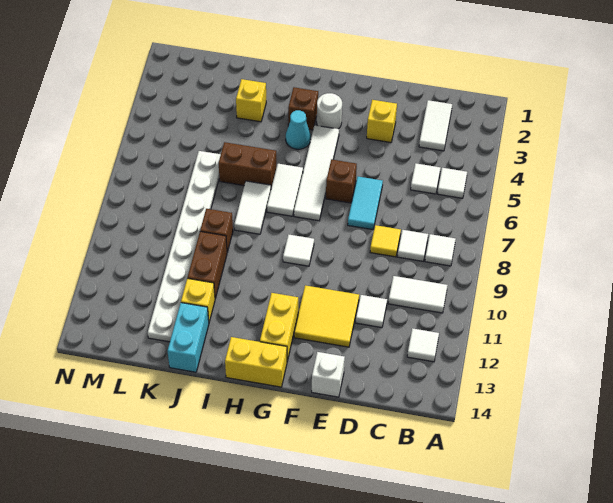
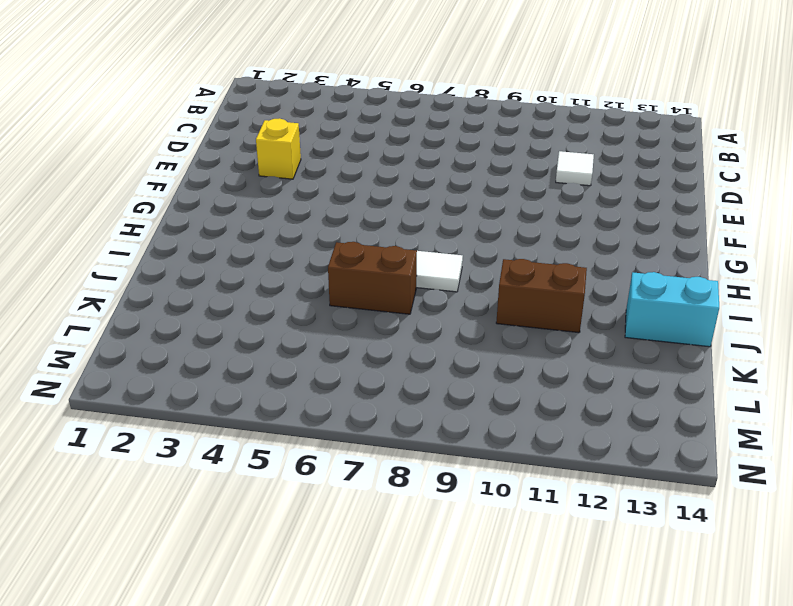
brown 1x2 brick [328,242,417,314] -> brown 1x2 brick turned to [219,142,276,188]
none -> white 1x1 tile [437,168,467,198]
none -> white 1x1 tile [425,234,456,266]
none -> white 1x2 tile [388,276,448,313]
none -> white 1x1 tile [407,328,439,362]

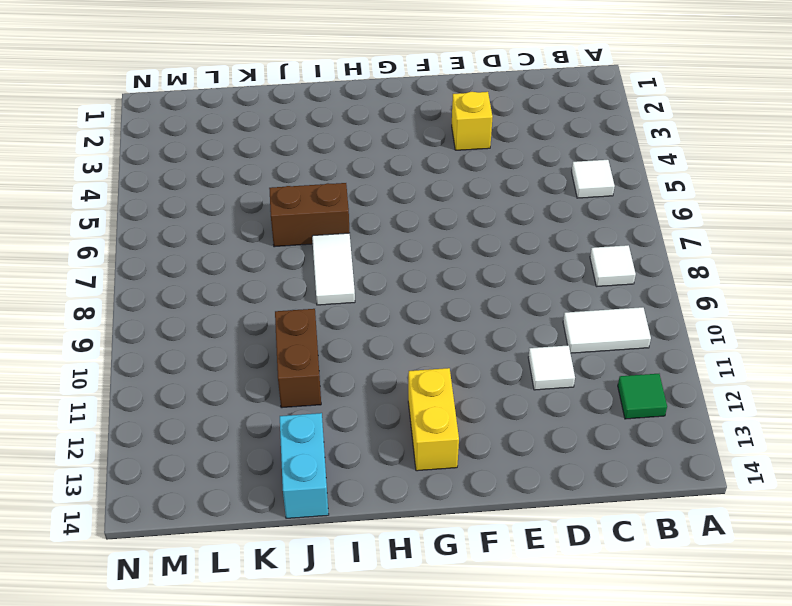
green 1x1 tile [618,374,667,419] -> white 1x1 tile [407,328,439,362]
none -> white 1x2 tile [419,100,452,151]
none -> white 1x1 tile [411,163,440,194]
none -> white 1x1 tile [398,230,428,261]
none -> yellow 1x1 tile [370,225,401,257]

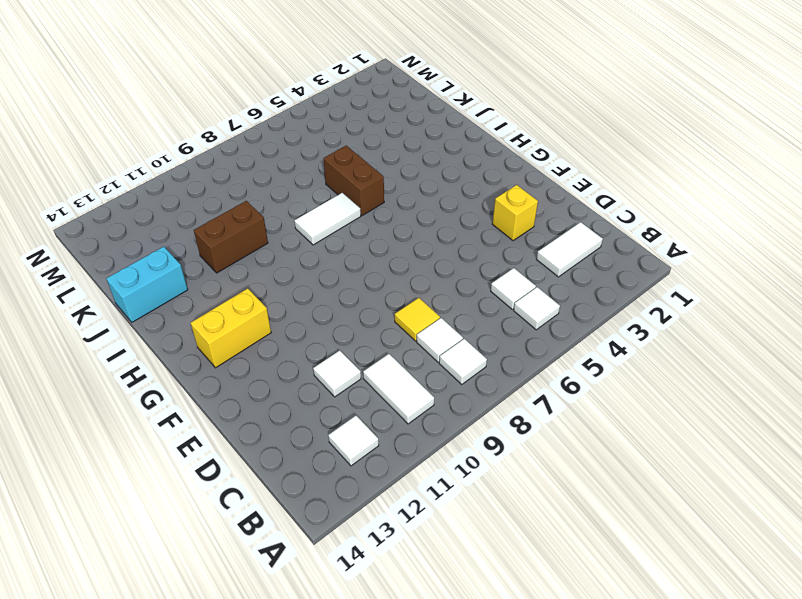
none -> cyan 1x2 tile [348,177,383,230]
none -> yellow 2x2 tile [294,285,359,347]
none -> white 1x1 brick [312,352,345,397]
none -> brown 1x1 brick [326,159,357,203]

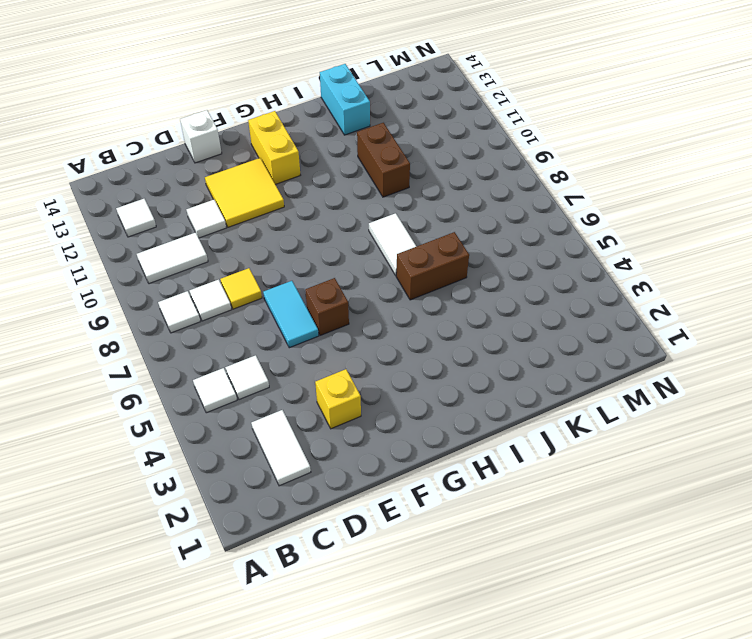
none -> white 1x1 round brick [317,93,342,129]
none -> white 1x4 tile [294,125,339,221]
none -> white 1x1 tile [283,235,314,266]
none -> yellow 1x2 brick [225,337,287,387]

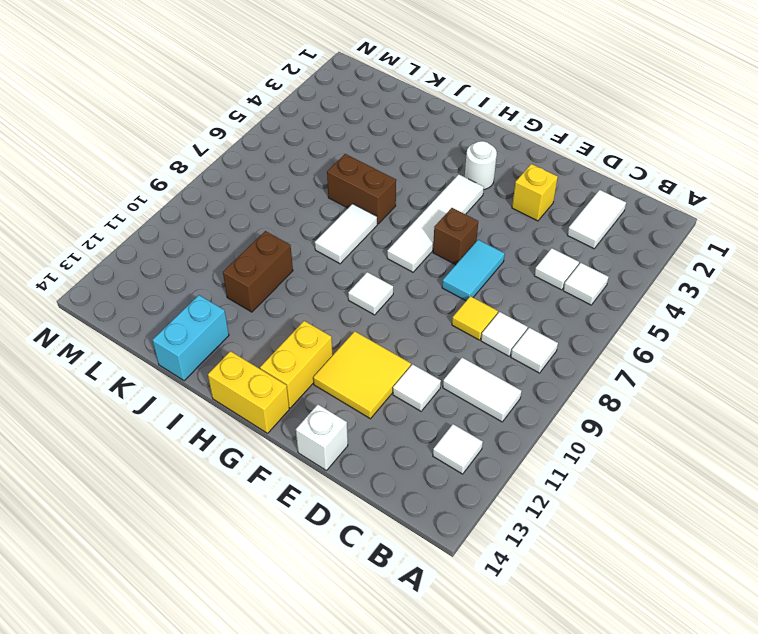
none -> brown 1x1 brick [288,87,318,130]
none -> cyan 1x1 cone [286,110,311,149]
none -> white 1x2 tile [267,164,303,216]
none -> yellow 1x1 brick [236,79,266,122]

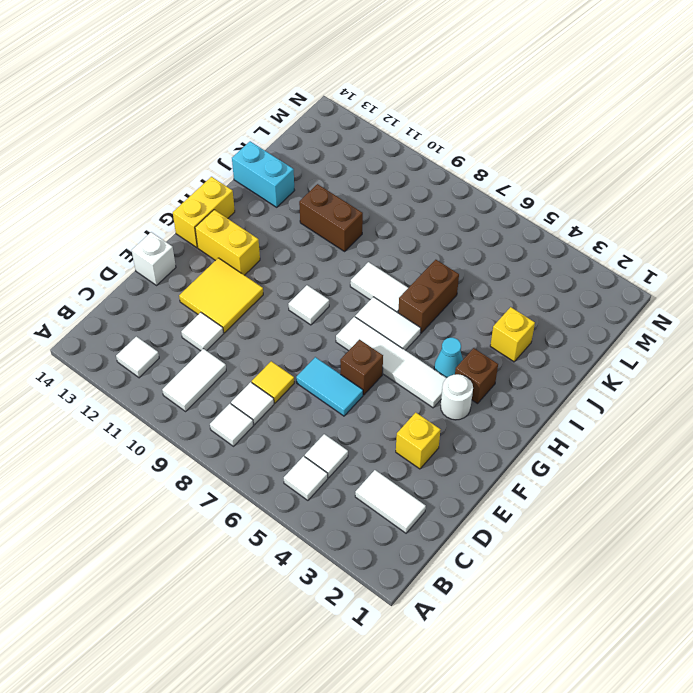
none -> brown 1x1 brick [200,209,233,252]
none -> yellow 1x1 brick [181,278,215,322]
none -> white 1x8 plate [148,151,221,342]

